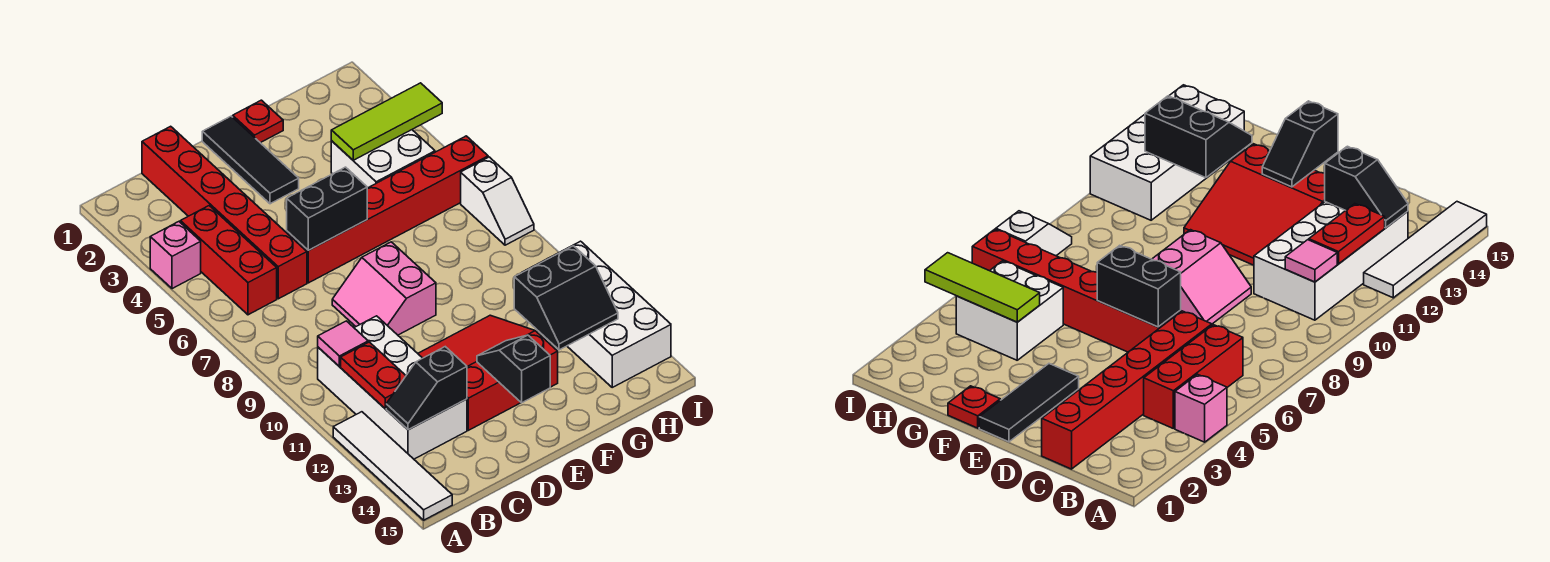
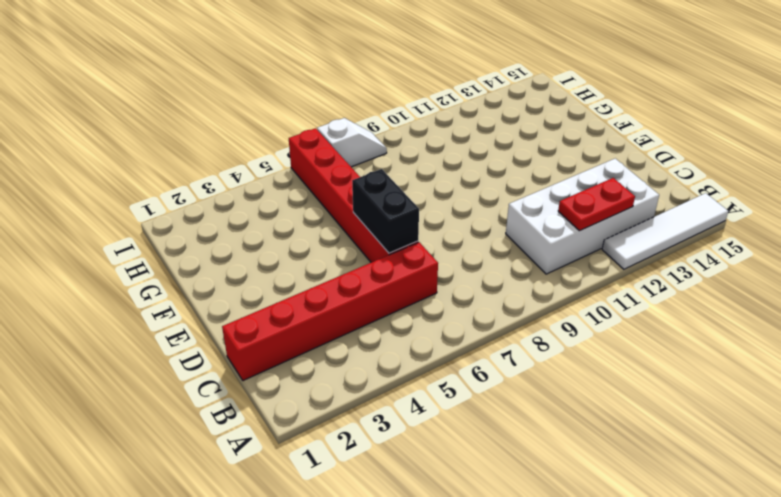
none -> pink 1x1 brick [150,222,201,289]
none -> red 1x3 brick [180,206,277,315]
none -> pink 2x2 slope [332,242,436,335]

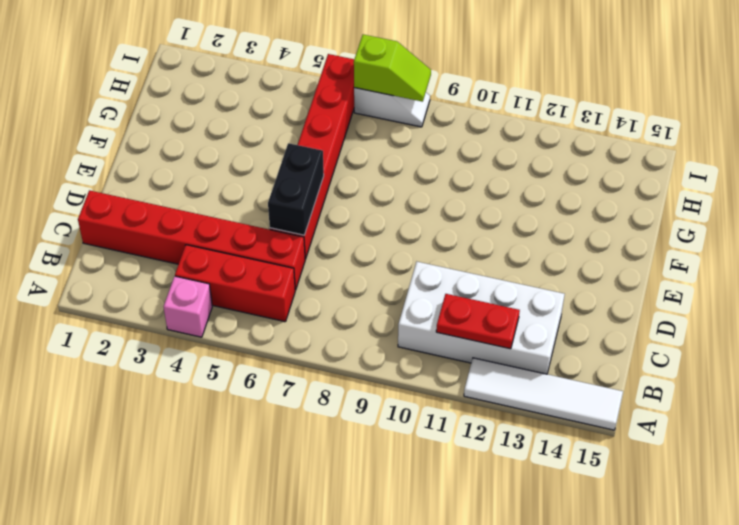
lime 1x2 slope [354,34,431,102] -> none
none -> pink 2x2 slope [332,242,436,335]
none -> red 3x3 slope [418,315,558,430]
none -> black 1x3 tile [202,116,299,204]

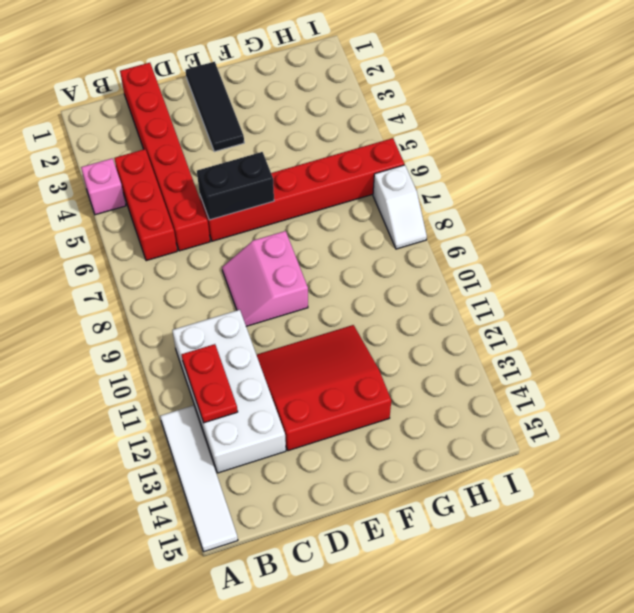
none -> red 1x1 plate [233,100,283,143]
none -> white 2x2 brick [331,130,435,188]
none -> white 2x4 brick [523,241,671,387]

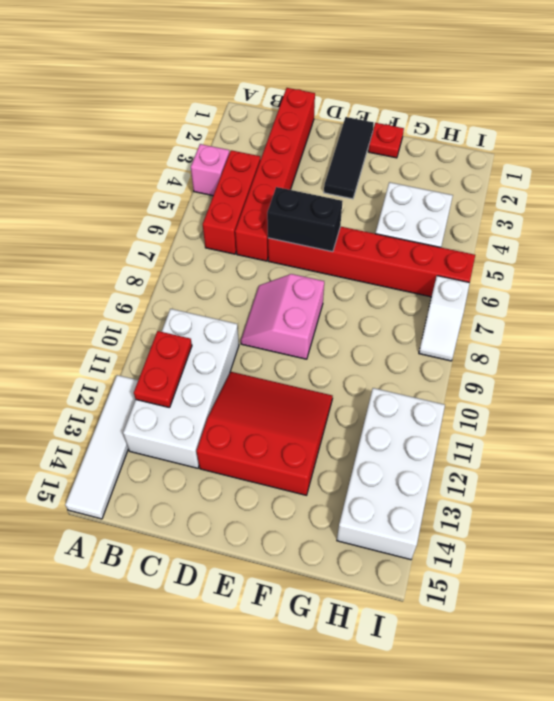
none -> pink 1x1 tile [318,321,368,366]
none -> black 1x2 slope [386,347,467,430]
none -> black 1x2 slope [477,335,550,403]

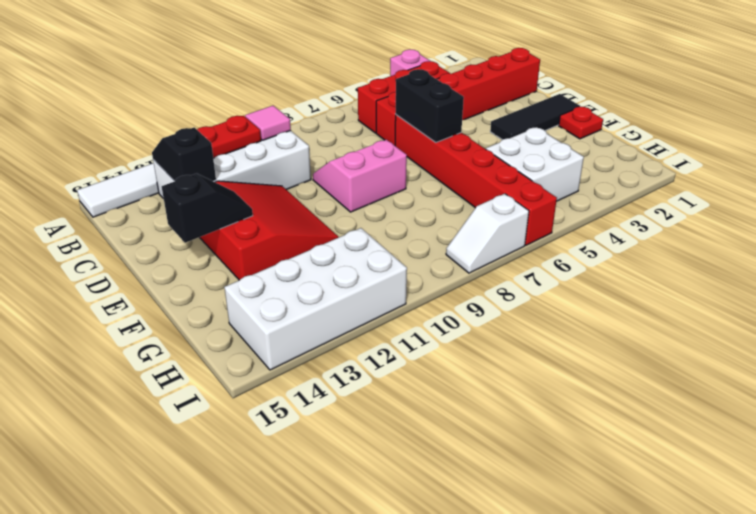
none -> lime 1x3 tile [331,83,442,160]
none -> black 2x2 slope [514,246,618,350]

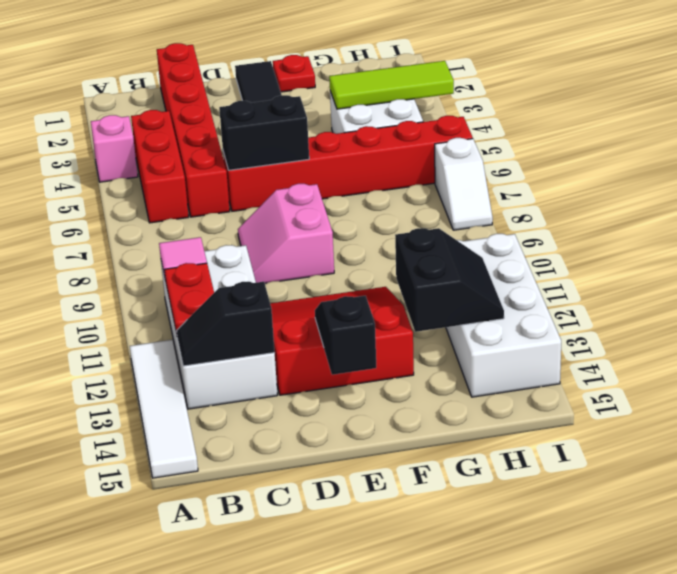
black 2x2 slope [395,228,504,332] -> black 2x2 slope turned to [514,246,618,350]

